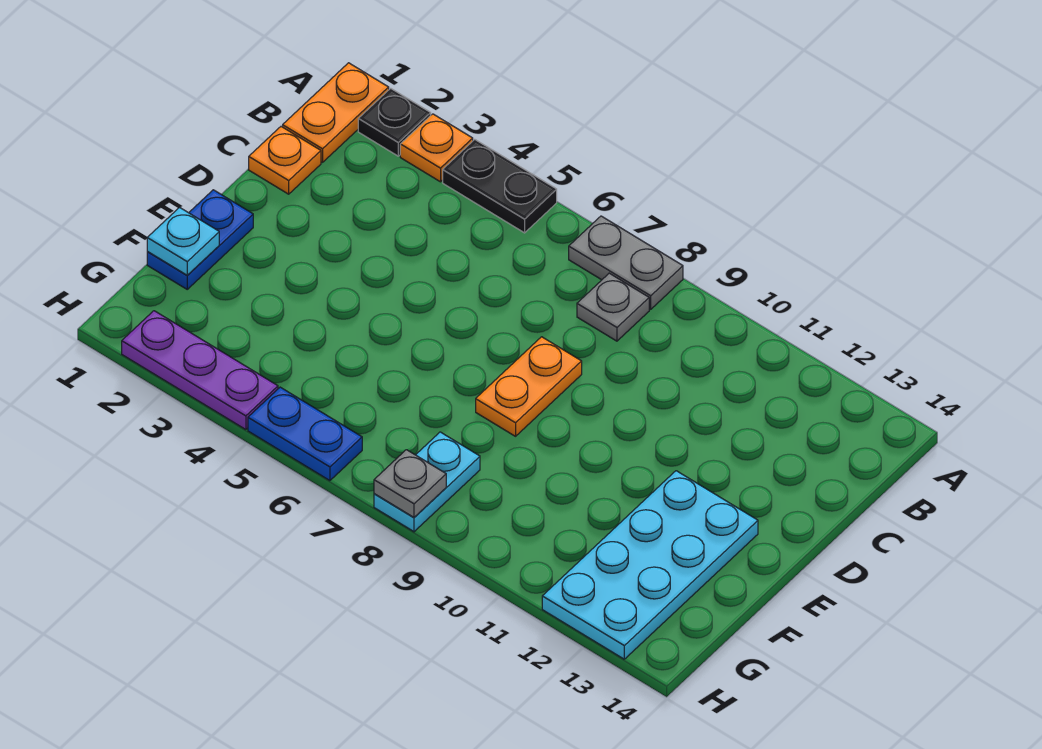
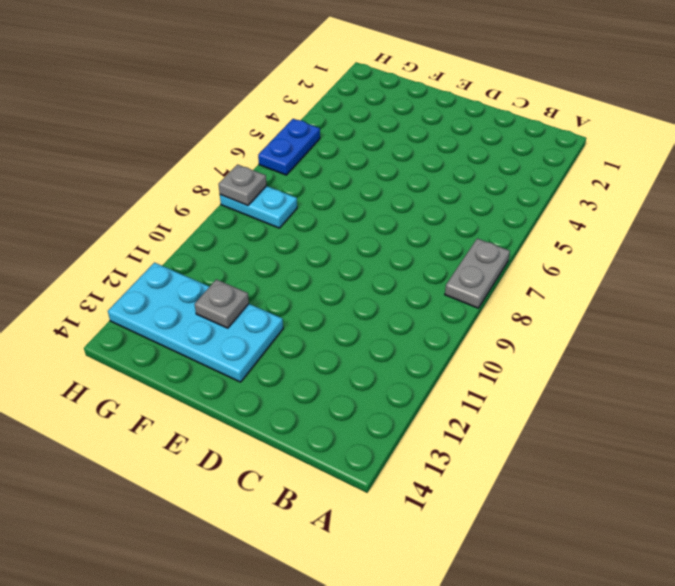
grey 1x1 plate [195,279,249,328] -> grey 1x1 plate moved to [577,273,649,341]
none -> orange 1x2 plate [283,63,389,162]
none -> black 1x1 plate [358,88,431,156]
none -> orange 1x1 plate [400,114,473,182]

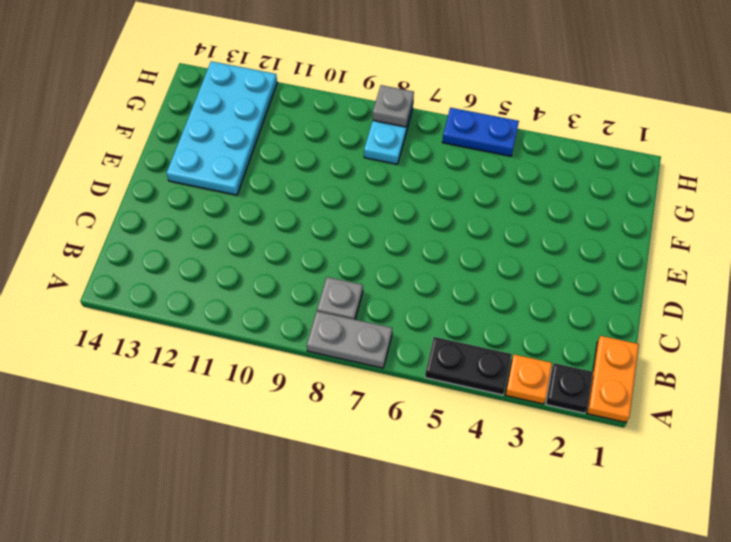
none -> orange 1x1 plate [249,127,321,194]
none -> orange 1x2 plate [476,337,582,436]
none -> blue 1x2 plate [147,190,253,289]

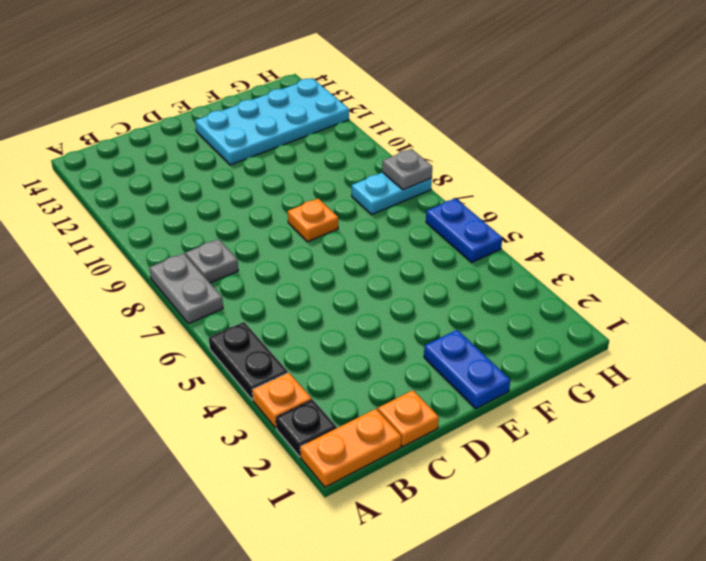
blue 1x2 plate [424,330,510,408] -> blue 1x2 plate turned to [147,190,253,289]
orange 1x1 plate [288,199,338,242] -> orange 1x2 plate [476,337,582,436]
none -> purple 1x3 plate [122,311,278,430]
none -> cyan 1x1 plate [147,208,219,275]

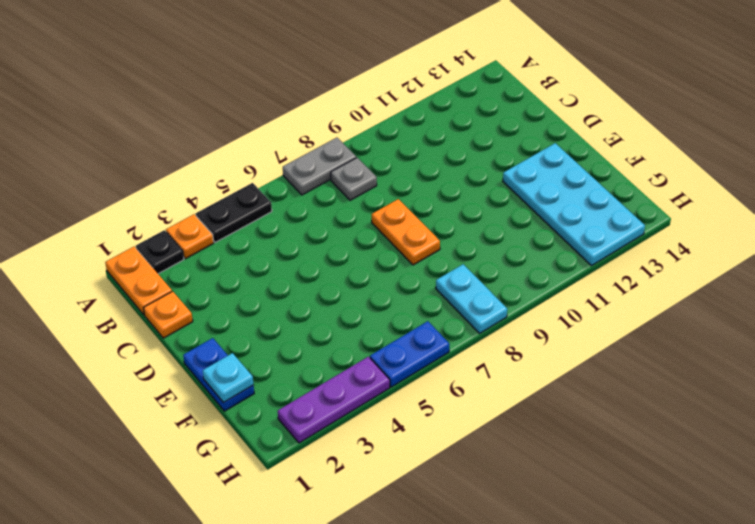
none -> grey 1x1 plate [374,450,446,517]

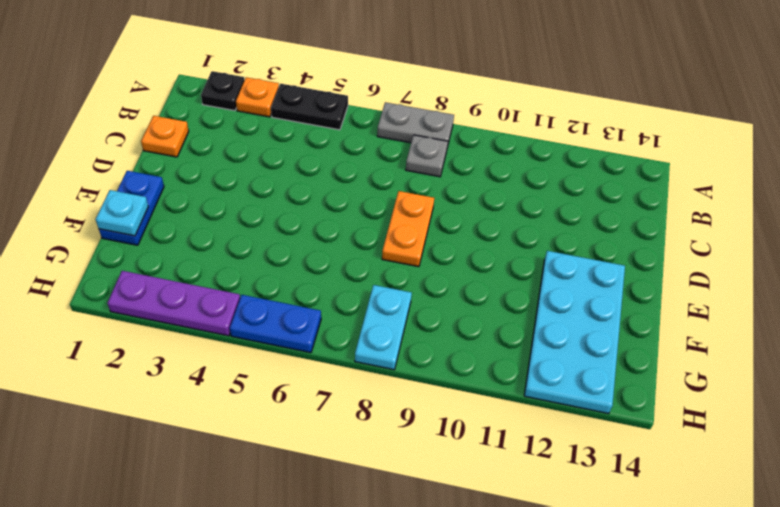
none -> orange 1x2 plate [283,63,389,162]
none -> grey 1x1 plate [374,450,446,517]

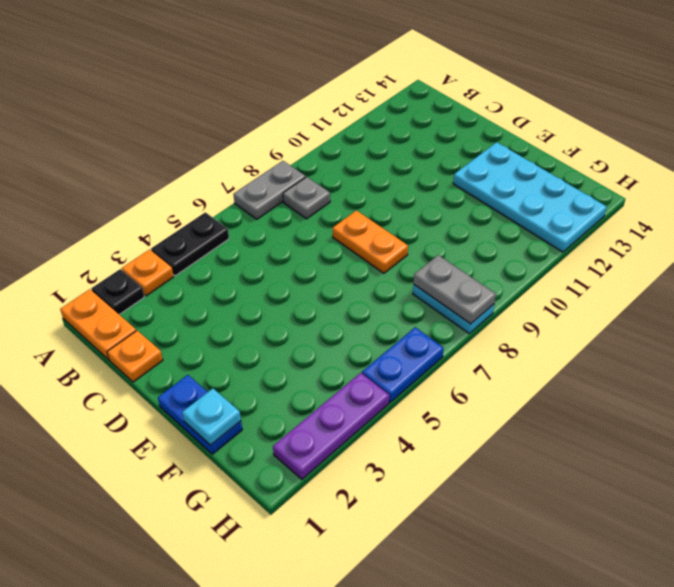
grey 1x2 plate [414,255,496,324] -> grey 1x1 plate [374,450,446,517]

